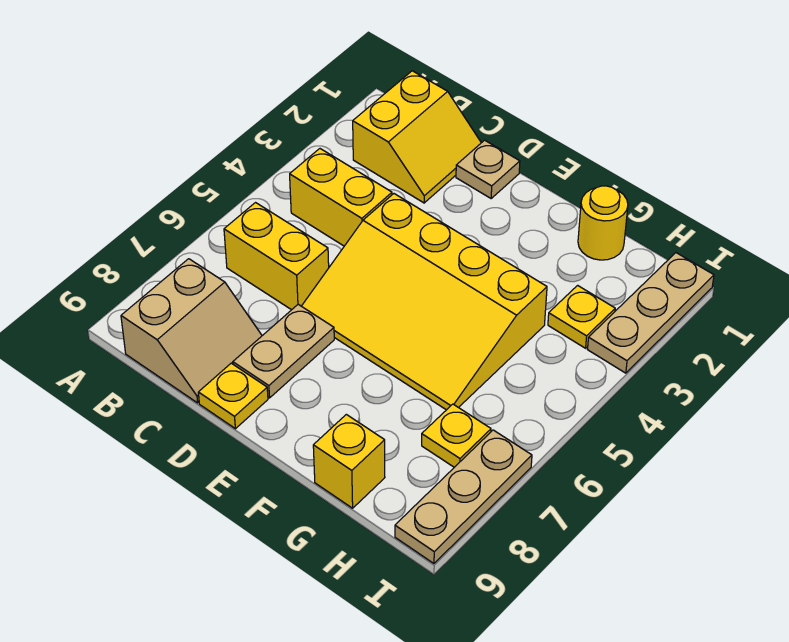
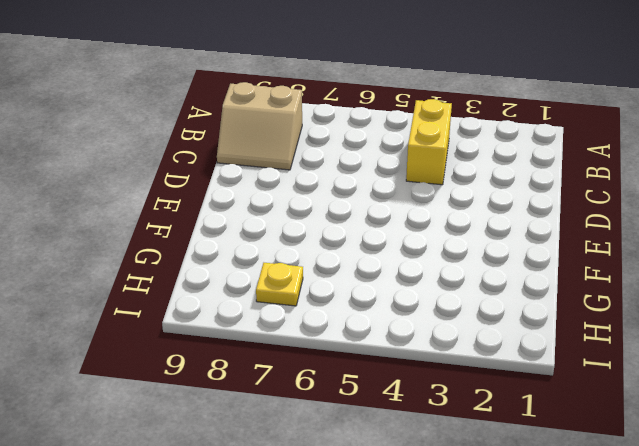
none -> yellow 2x2 slope [353,71,481,203]
none -> yellow 1x2 brick [224,203,329,310]
none -> tan 1x1 plate [456,140,520,198]

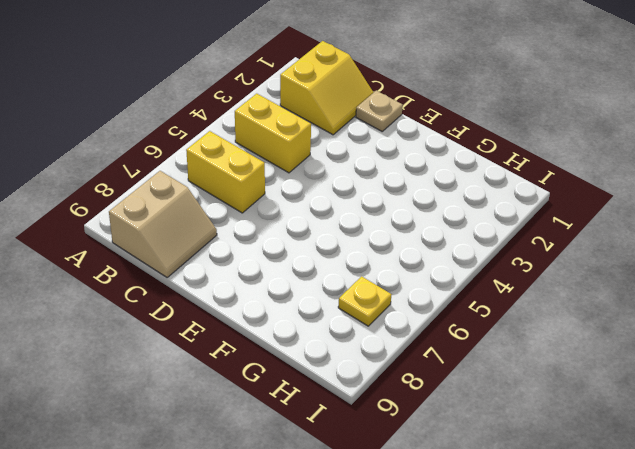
none -> yellow 3x4 slope [302,194,547,410]
none -> tan 1x2 plate [233,304,334,398]
none -> yellow 1x1 plate [198,363,268,429]

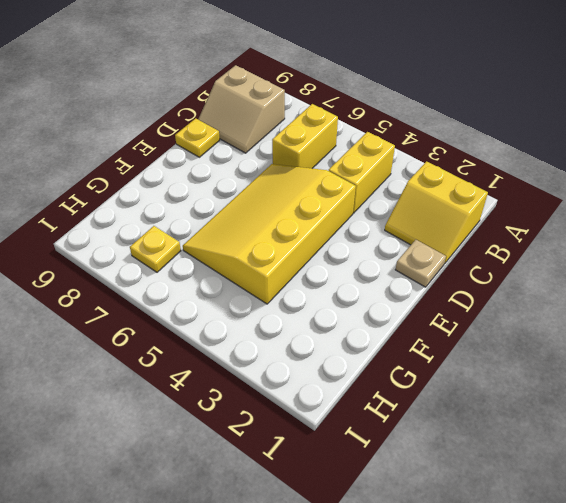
none -> tan 1x2 plate [233,304,334,398]
none -> yellow 1x1 round brick [578,186,628,260]
none -> yellow 1x1 brick [313,414,385,508]

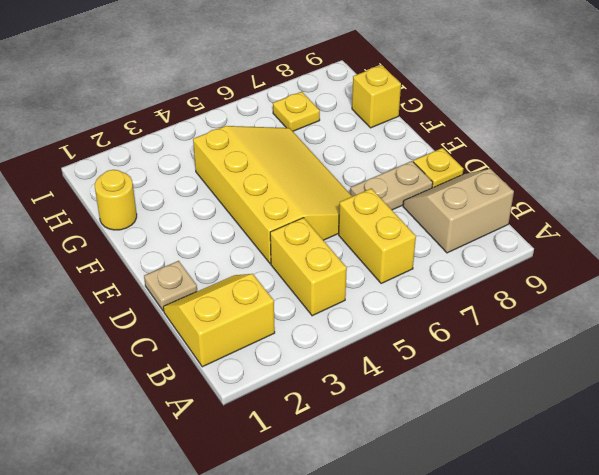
none -> yellow 1x1 plate [548,285,615,348]
none -> tan 1x3 plate [588,253,714,373]
none -> tan 1x3 plate [395,430,532,563]

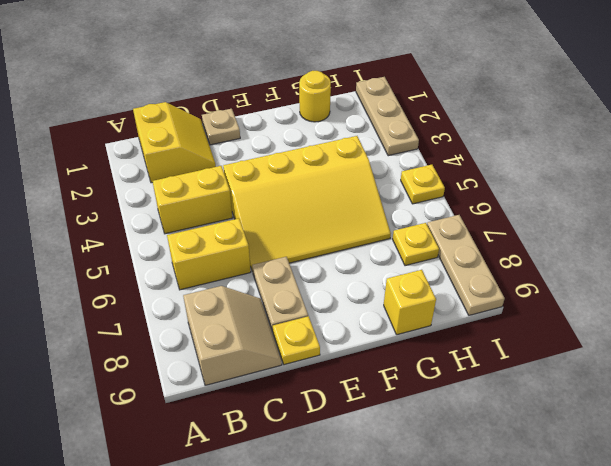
yellow 1x1 plate [401,165,445,204] -> yellow 1x1 plate moved to [548,285,615,348]

